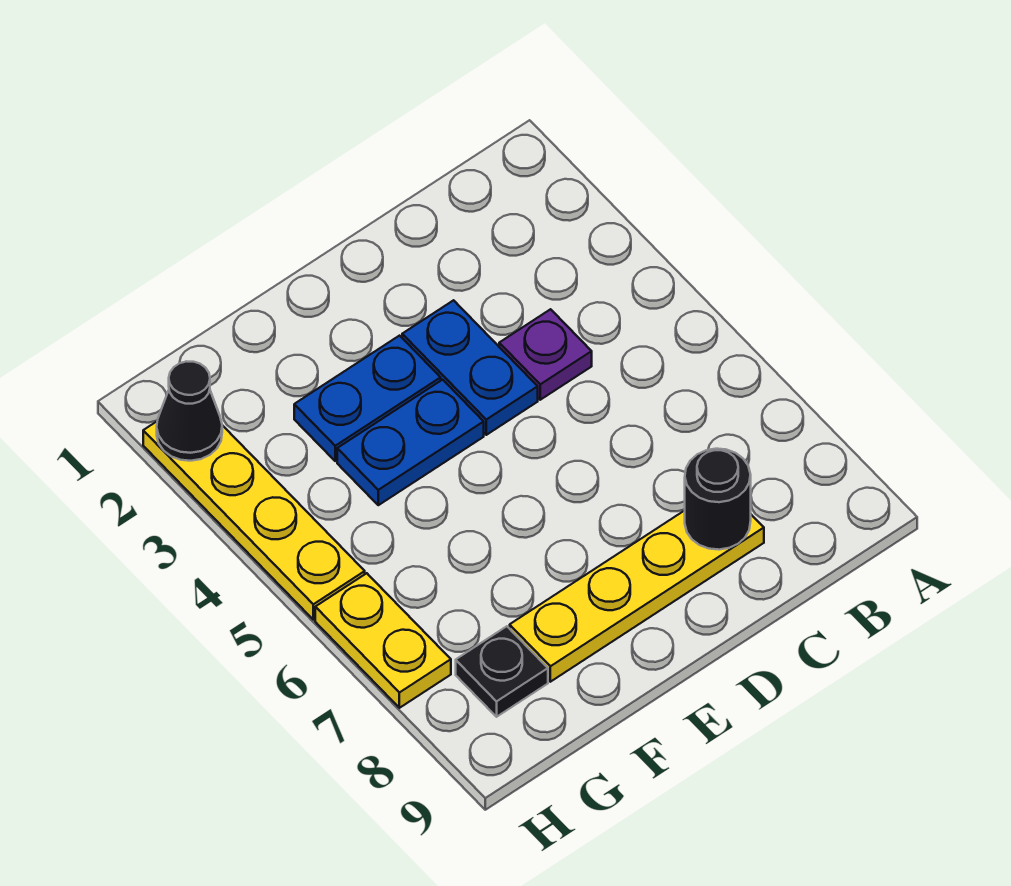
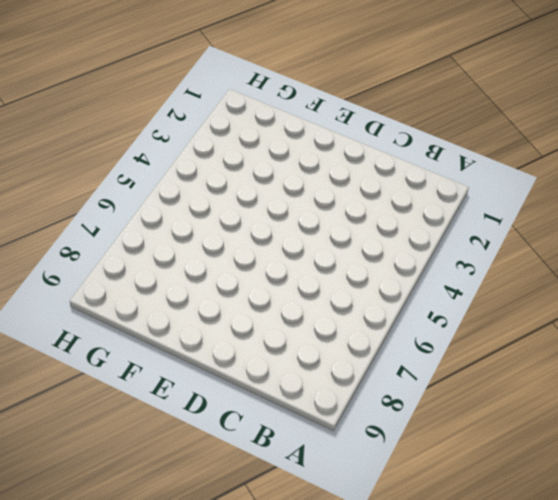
none -> purple 1x1 plate [499,309,592,400]
none -> yellow 1x4 plate [510,510,764,682]

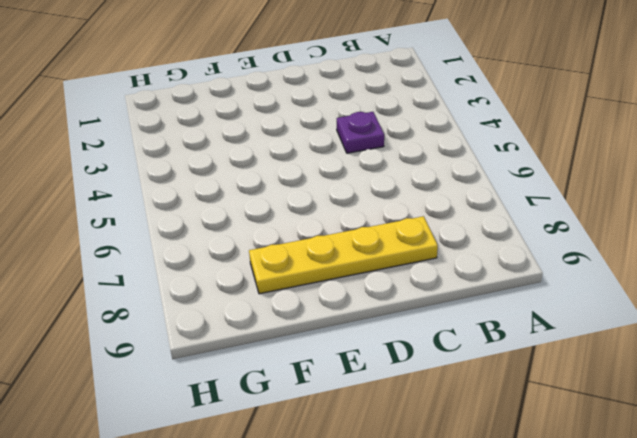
none -> blue 1x2 plate [402,300,538,435]
none -> blue 1x2 plate [294,336,441,461]

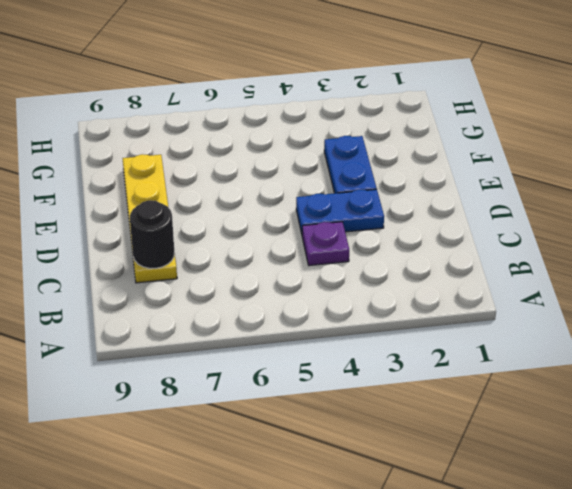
none -> blue 1x2 plate [337,380,484,505]
none -> black 1x1 plate [456,626,548,717]

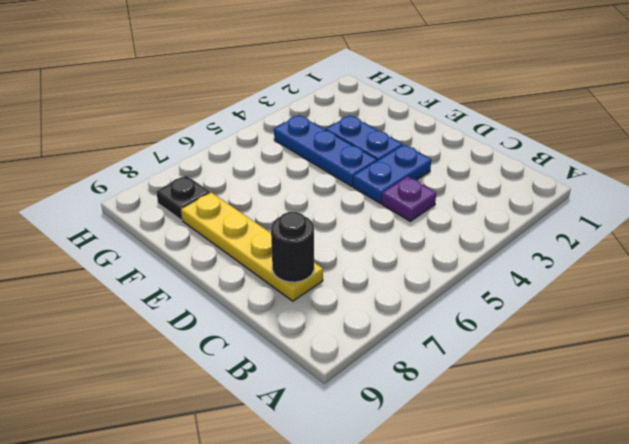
blue 1x3 plate [274,115,377,186] -> blue 1x2 plate [337,380,484,505]
none -> yellow 1x4 plate [143,422,365,620]
none -> yellow 1x2 plate [315,573,451,708]

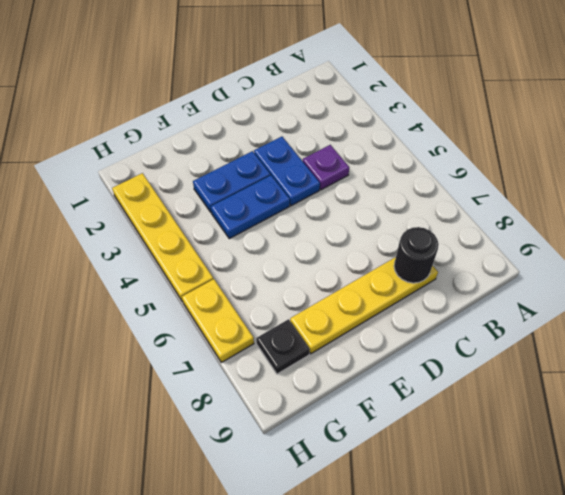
none -> black 1x1 cone [157,361,222,461]

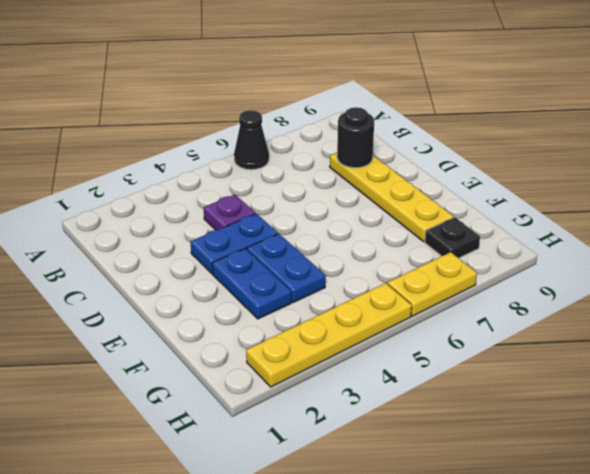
black 1x1 cone [234,110,269,170] -> black 1x1 cone moved to [157,361,222,461]

